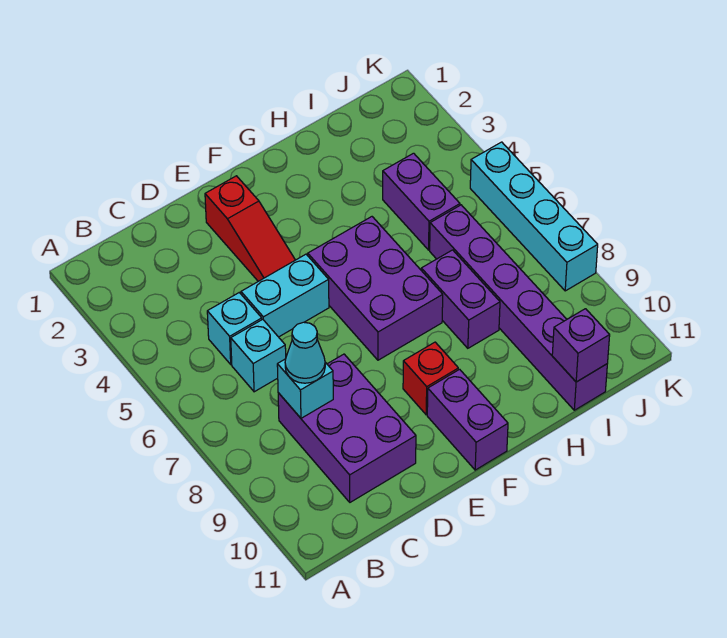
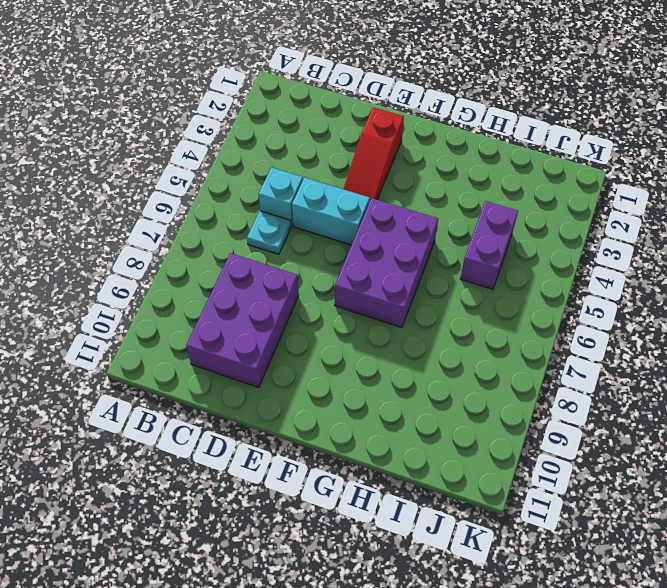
cyan 1x1 plate [247,211,291,254] -> cyan 1x1 brick [231,319,286,392]
none -> red 1x1 brick [403,342,458,415]
none -> purple 1x2 brick [427,369,508,470]
none -> purple 1x2 brick [421,250,500,348]

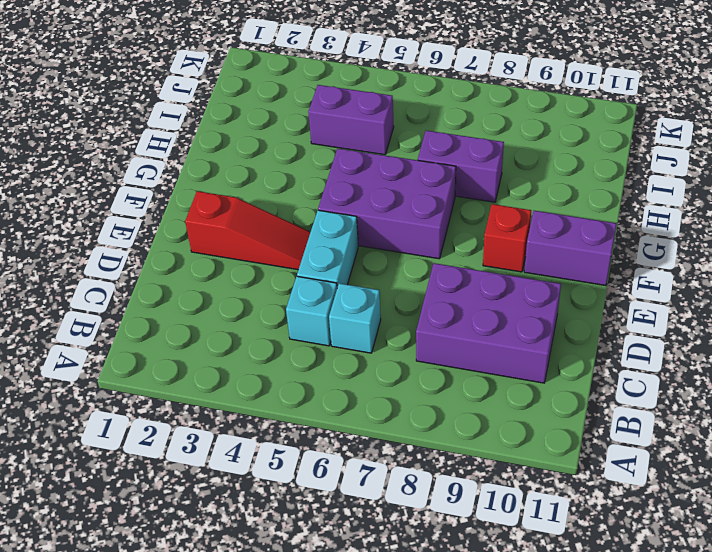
none -> purple 1x6 brick [430,205,607,410]
none -> cyan 1x4 brick [470,142,598,291]
none -> cyan 1x1 brick [277,359,333,418]

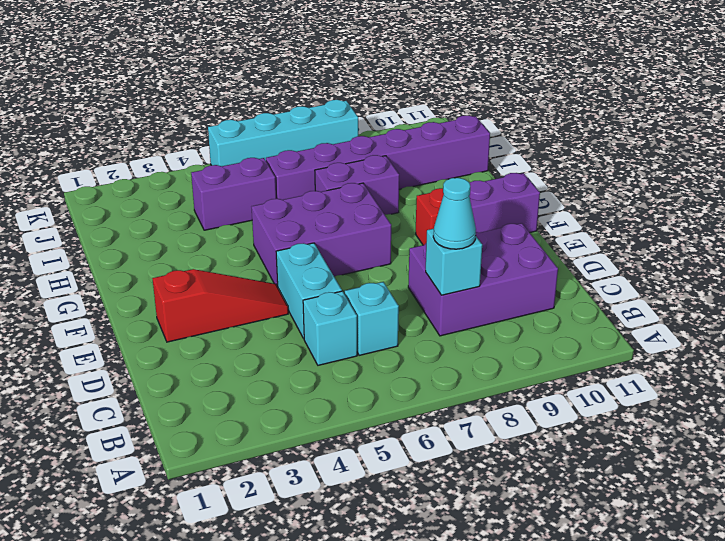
none -> purple 1x1 brick [552,309,610,382]

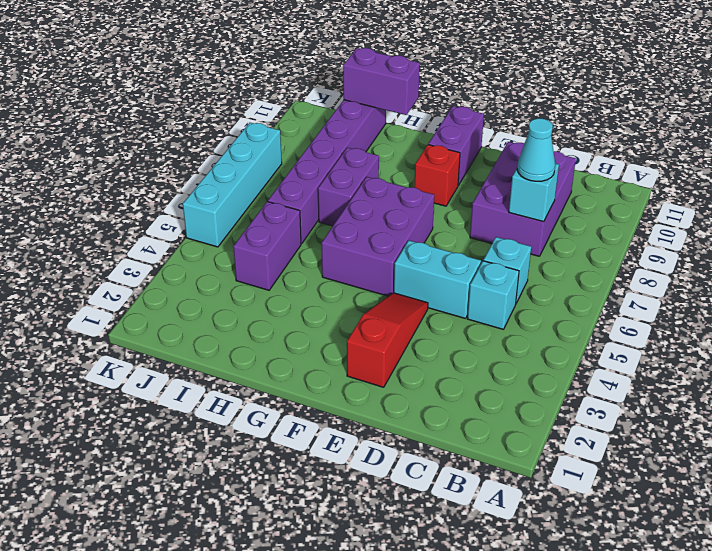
purple 1x2 brick [343,48,420,115] -> purple 1x1 brick [552,309,610,382]

